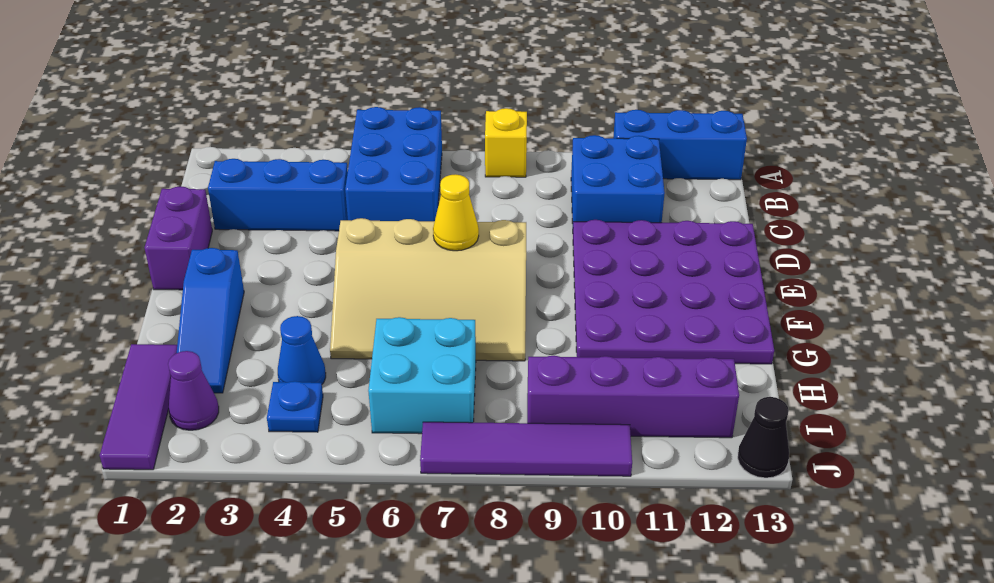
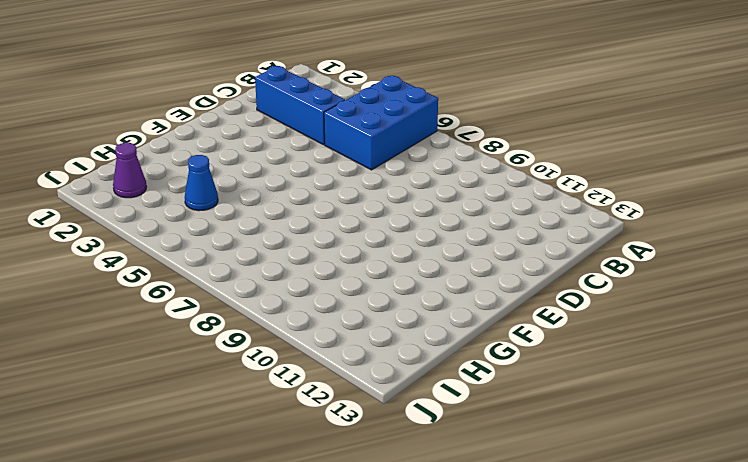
none -> yellow 1x1 brick [485,108,527,177]
none -> blue 1x3 brick [613,110,747,180]
none -> blue 2x2 brick [571,135,665,224]

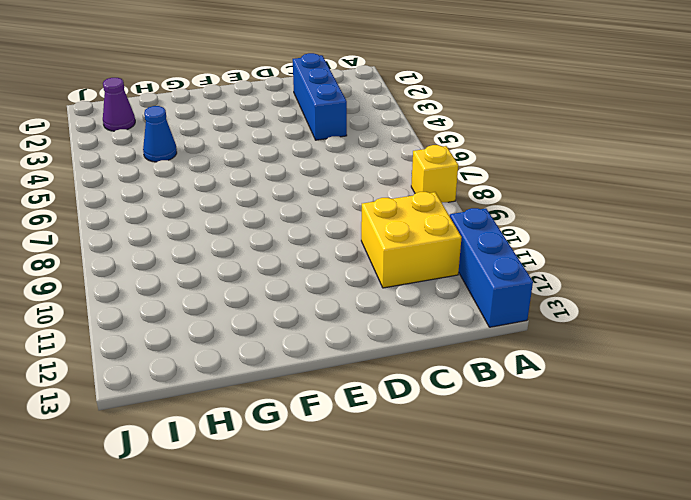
yellow 2x2 brick [361,192,462,288] -> blue 2x2 brick [571,135,665,224]
none -> blue 2x3 brick [345,107,442,221]
none -> purple 1x2 brick [145,186,212,290]
none -> purple 4x4 plate [573,220,774,364]

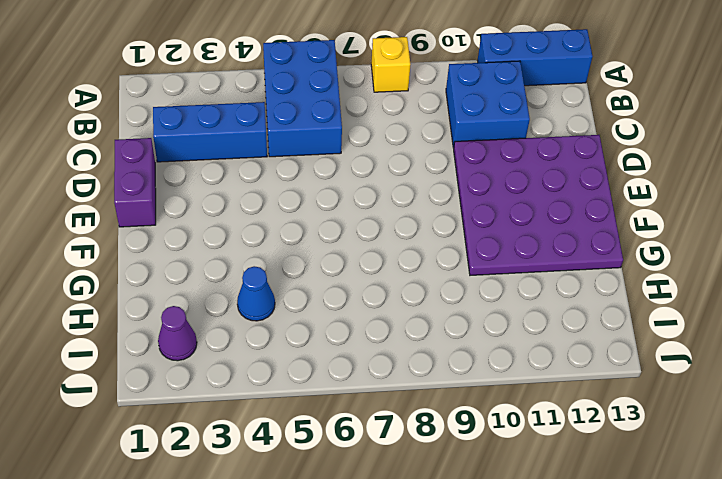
none -> tan 3x4 slope [330,218,526,361]
none -> blue 1x3 slope [177,248,244,393]
none -> purple 1x3 tile [100,344,177,470]

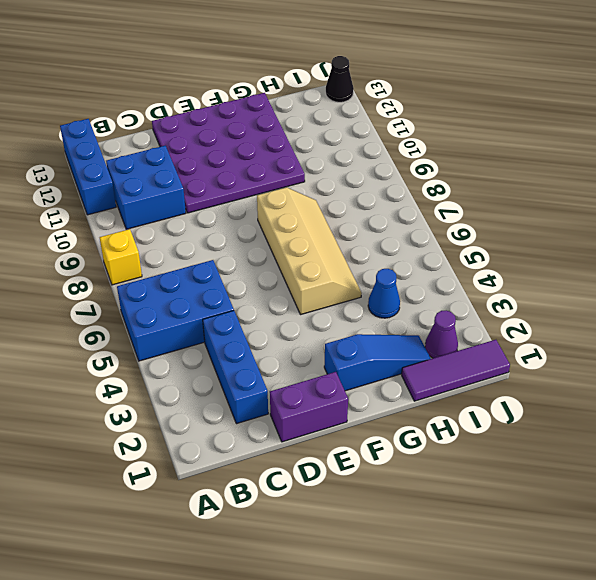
tan 2x4 slope [257,187,362,315] -> tan 3x4 slope [330,218,526,361]
none -> cyan 2x2 brick [368,317,476,434]
none -> blue 1x1 plate [267,381,323,432]
none -> purple 1x4 brick [527,356,739,438]

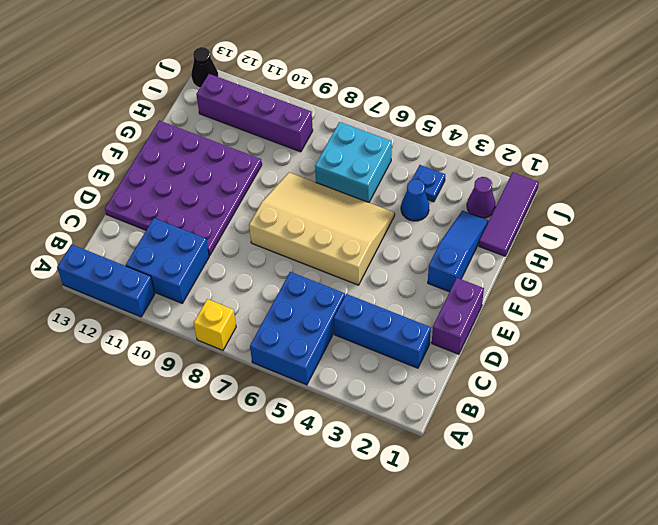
none -> purple 1x4 tile [420,422,632,476]
none -> yellow 1x1 cone [433,174,479,251]

